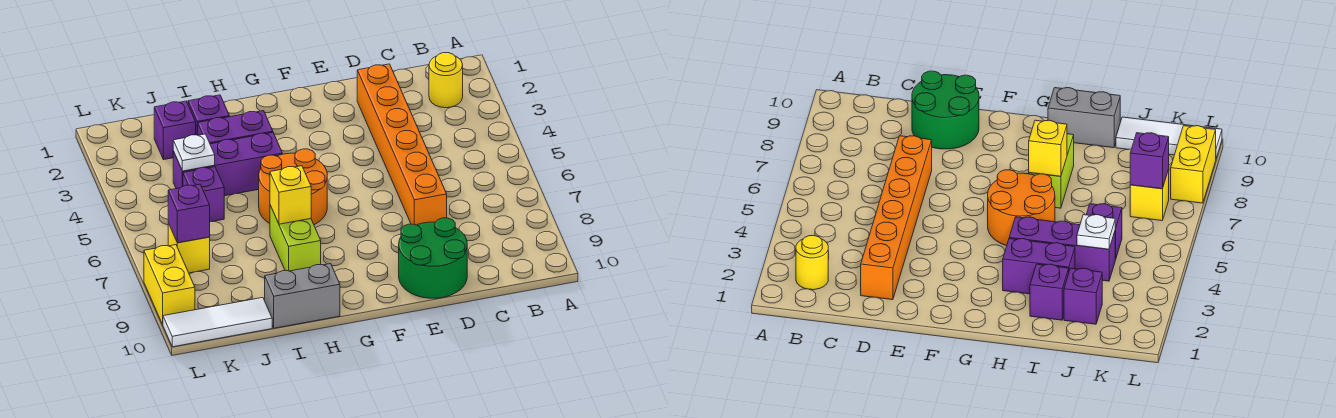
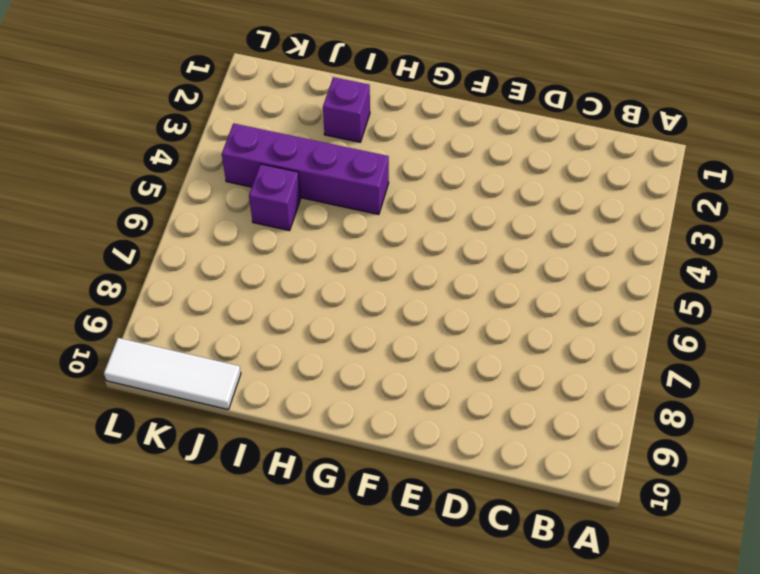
purple 1x4 brick [222,123,389,215] -> purple 1x3 brick [173,133,282,196]
none -> yellow 1x1 round brick [429,53,463,108]
none -> orange 1x6 brick [357,64,447,225]
none -> green 2x2 round brick [399,218,467,298]

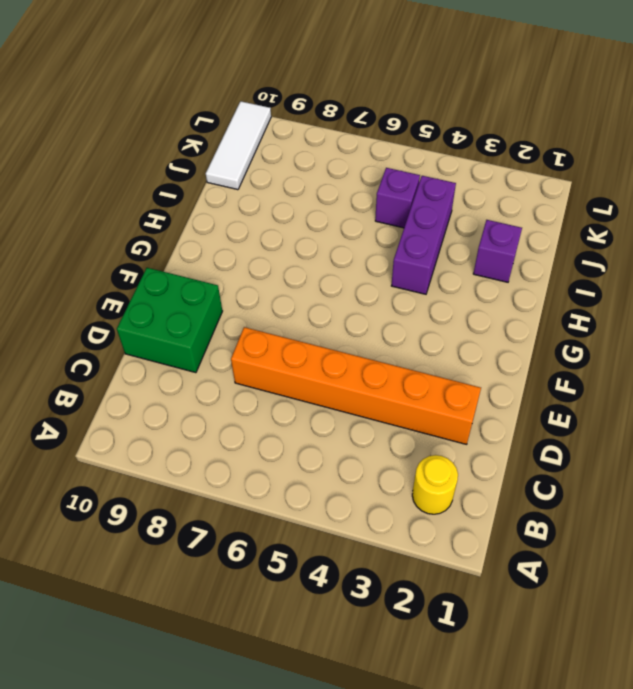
green 2x2 brick [117,268,222,373] -> green 2x2 round brick [399,218,467,298]
none -> orange 2x2 round brick [259,149,327,225]
none -> purple 1x2 brick [198,111,273,144]
none -> lime 1x2 brick [270,205,321,271]

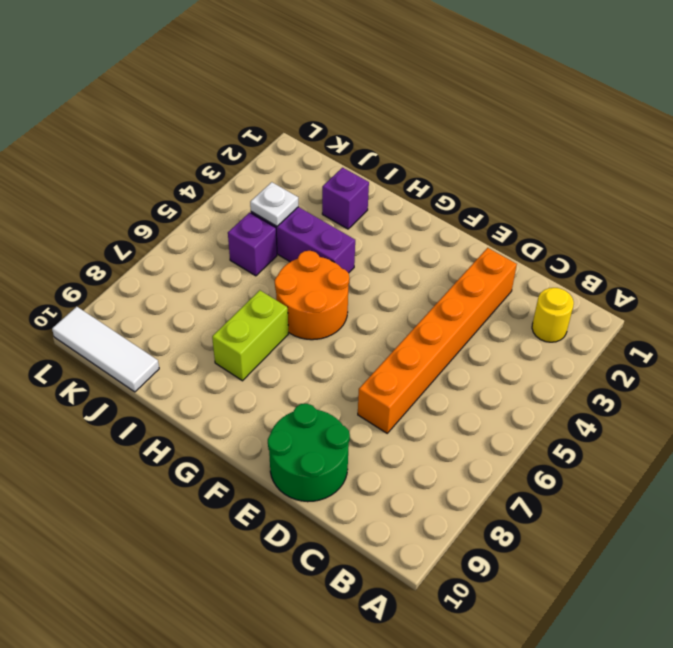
none -> purple 1x2 brick [198,111,273,144]
none -> grey 1x2 brick [265,264,340,328]
none -> purple 1x1 brick [154,101,196,160]

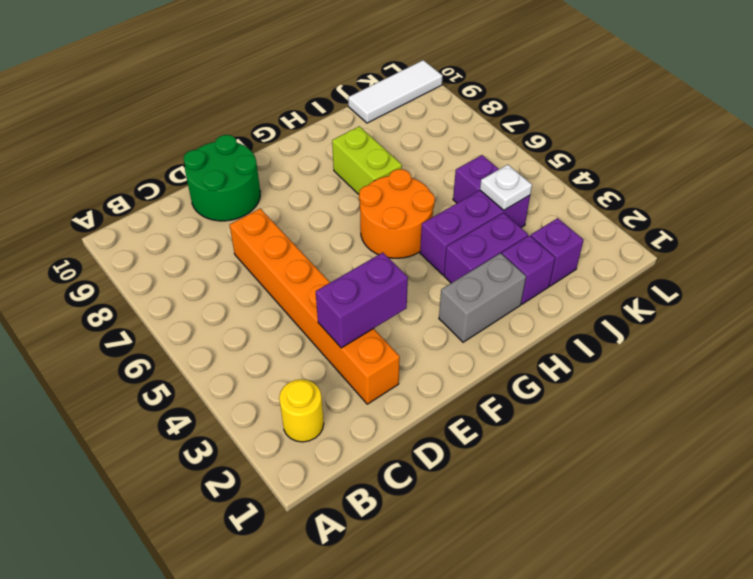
purple 1x2 brick [316,253,408,348] -> none
grey 1x2 brick [439,253,526,342] -> grey 1x2 brick moved to [265,264,340,328]
none -> yellow 1x1 brick [168,223,210,273]
none -> yellow 1x2 brick [144,245,195,324]
none -> yellow 1x1 brick [270,166,311,224]

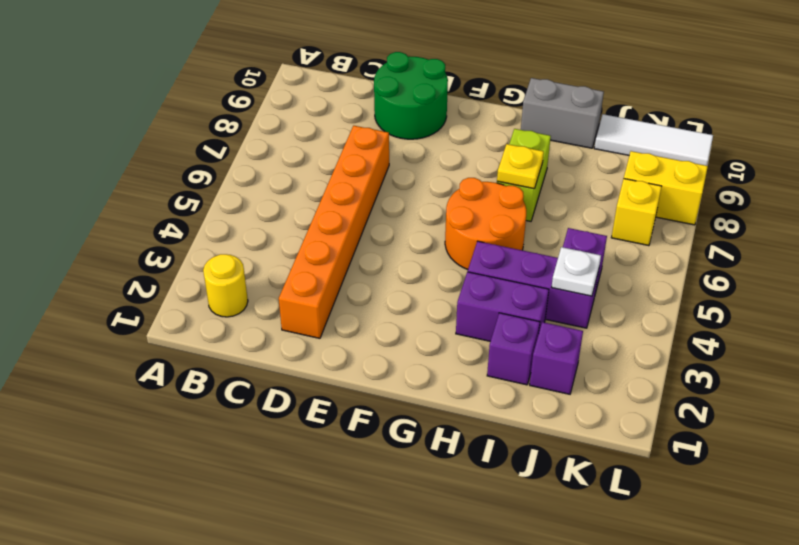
yellow 1x1 plate [497,144,544,189] -> yellow 1x1 brick [270,166,311,224]
yellow 1x2 brick [624,151,708,225] -> yellow 1x2 brick turned to [144,245,195,324]
none -> purple 1x1 brick [168,184,210,243]

